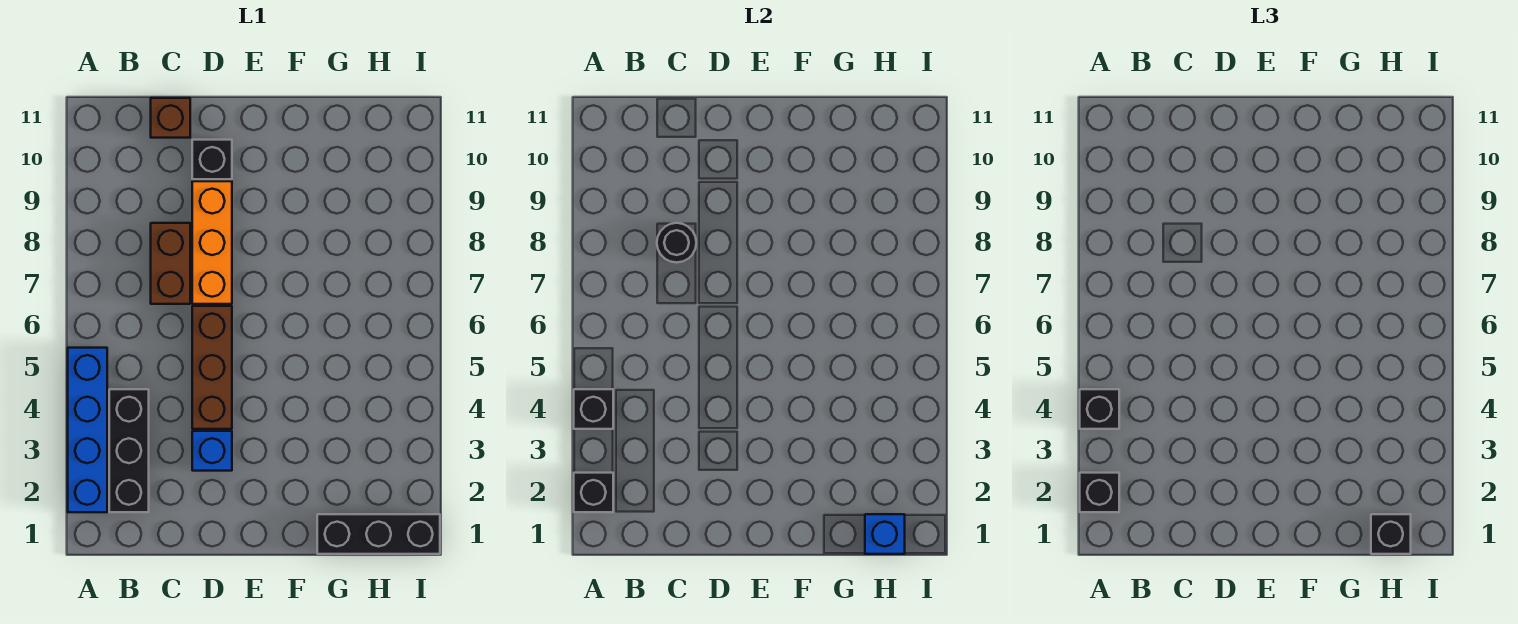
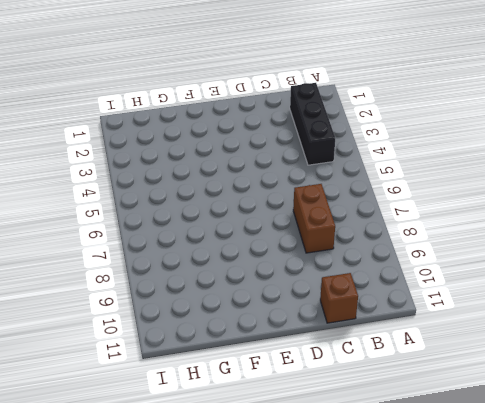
none -> blue 1x4 brick [68,348,107,512]
none -> blue 1x1 brick [192,431,232,471]
none -> brown 1x3 brick [192,306,232,429]

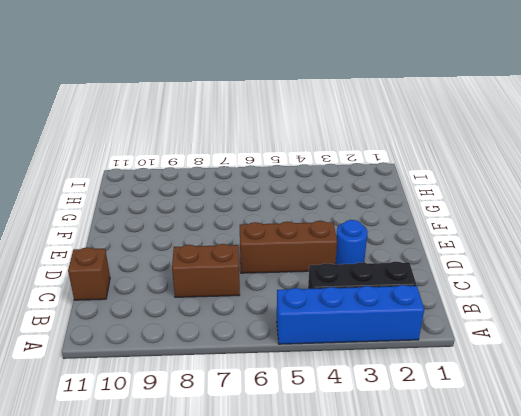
blue 1x1 round brick [336,220,367,264] -> blue 1x1 brick [192,431,232,471]
none -> orange 1x3 brick [192,181,232,304]
none -> black 1x1 brick [192,140,232,179]
none -> black 1x3 brick [317,514,440,554]

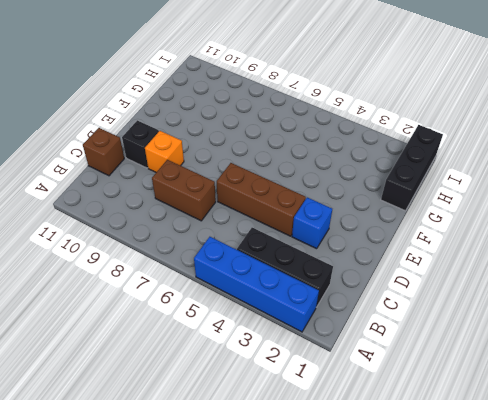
orange 1x1 brick [145,131,184,172] -> orange 1x3 brick [192,181,232,304]
none -> black 1x1 brick [574,473,613,512]
none -> black 1x1 brick [574,389,613,429]
none -> black 1x1 round brick [657,223,696,263]

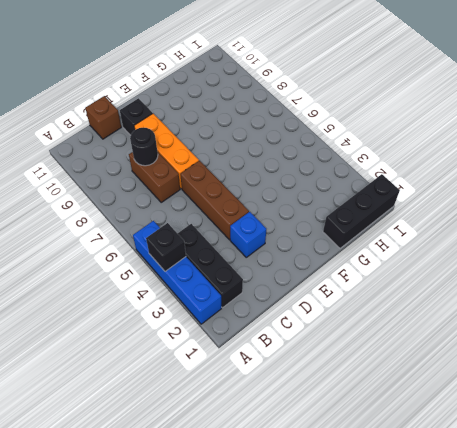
none -> black 1x1 brick [574,473,613,512]
none -> blue 1x1 brick [865,514,905,554]
none -> black 1x1 brick [1080,473,1119,512]

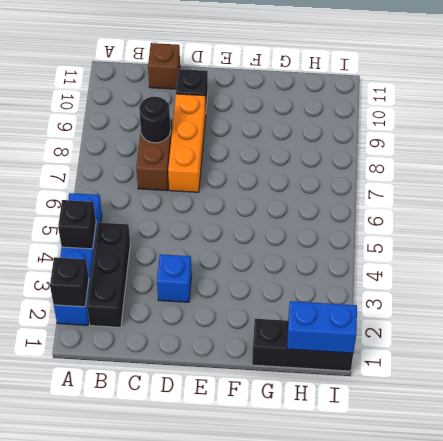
blue 1x2 brick [287,301,357,353] -> blue 1x1 brick [865,514,905,554]
none -> brown 1x3 brick [192,306,232,429]
none -> black 1x1 brick [1080,473,1119,512]
none -> black 1x1 brick [1080,389,1119,429]

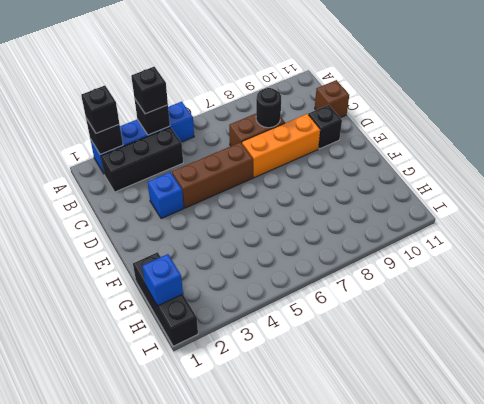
none -> black 1x1 brick [1371,514,1411,554]

